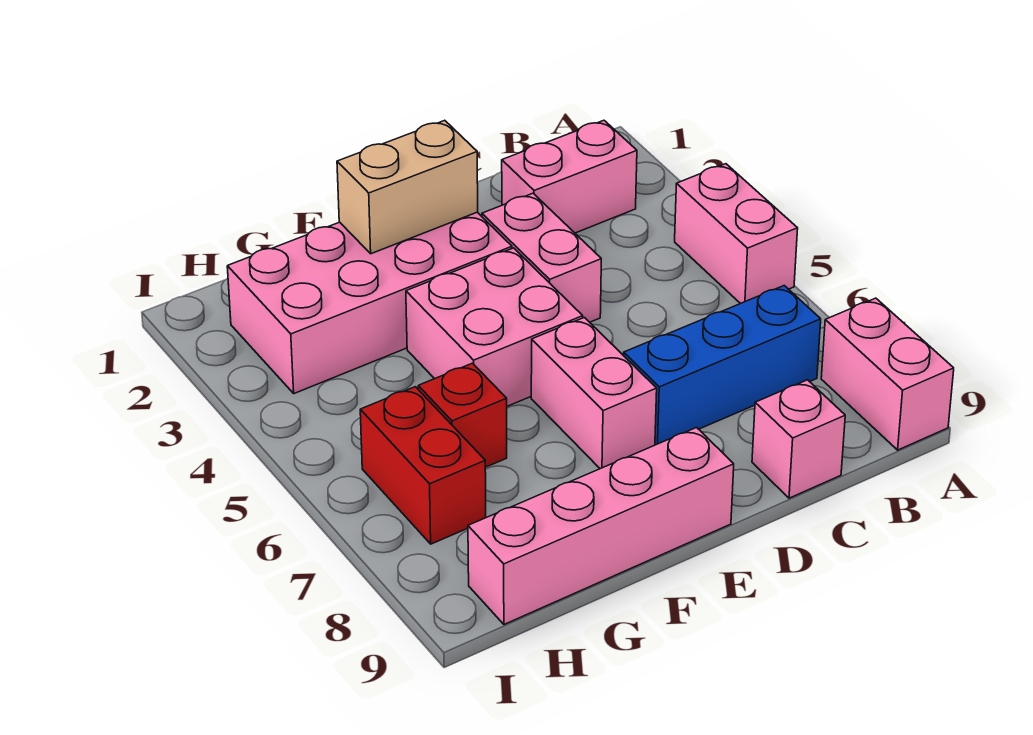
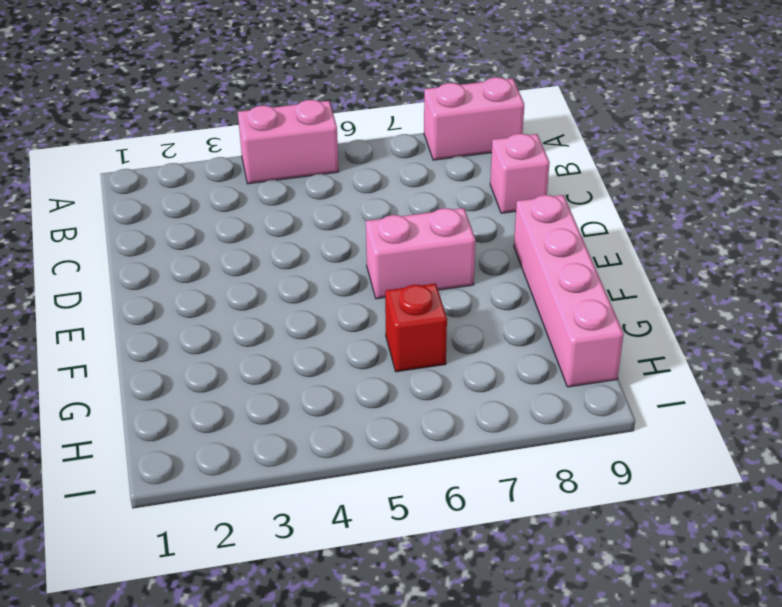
none -> pink 1x2 brick [502,120,637,233]
none -> blue 1x3 brick [624,286,821,445]
none -> pink 1x2 brick [482,193,601,322]

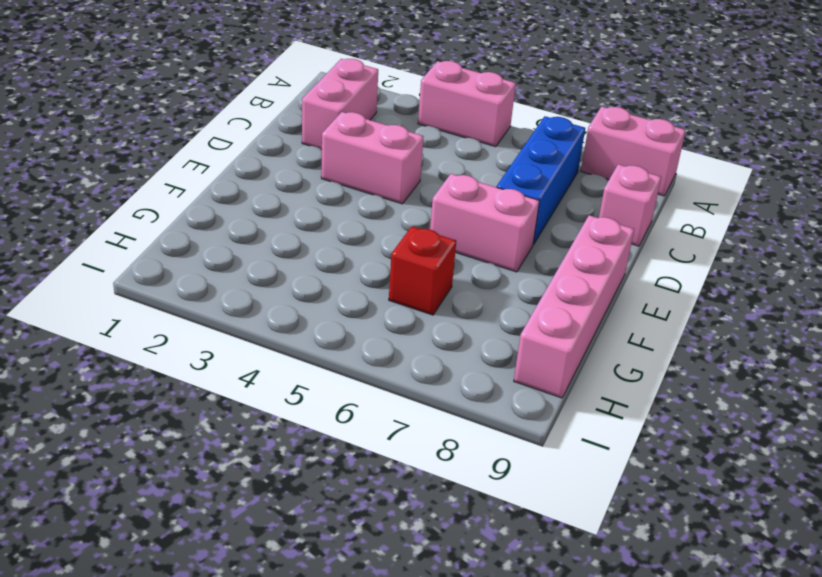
none -> pink 2x4 brick [227,212,512,393]
none -> pink 2x2 brick [406,248,583,406]
none -> red 1x2 brick [360,387,486,544]

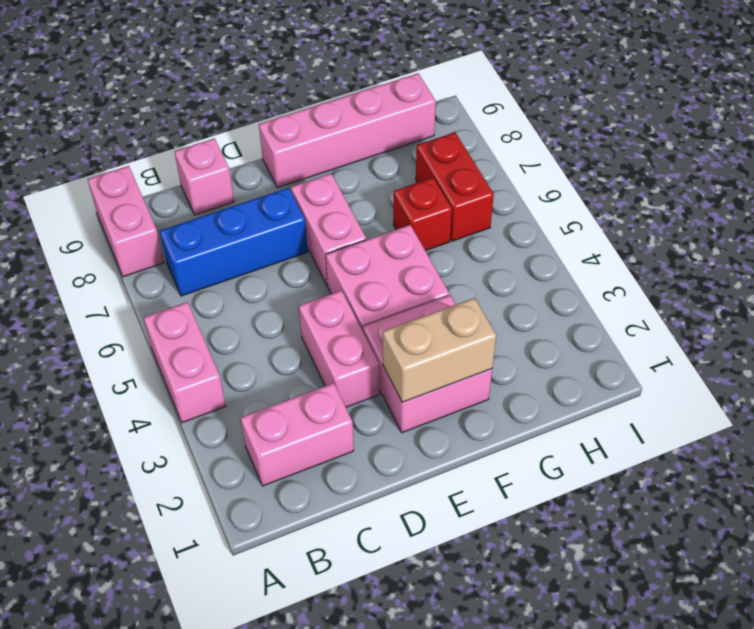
pink 2x2 brick [363,295,492,433] -> pink 2x4 brick [227,212,512,393]

